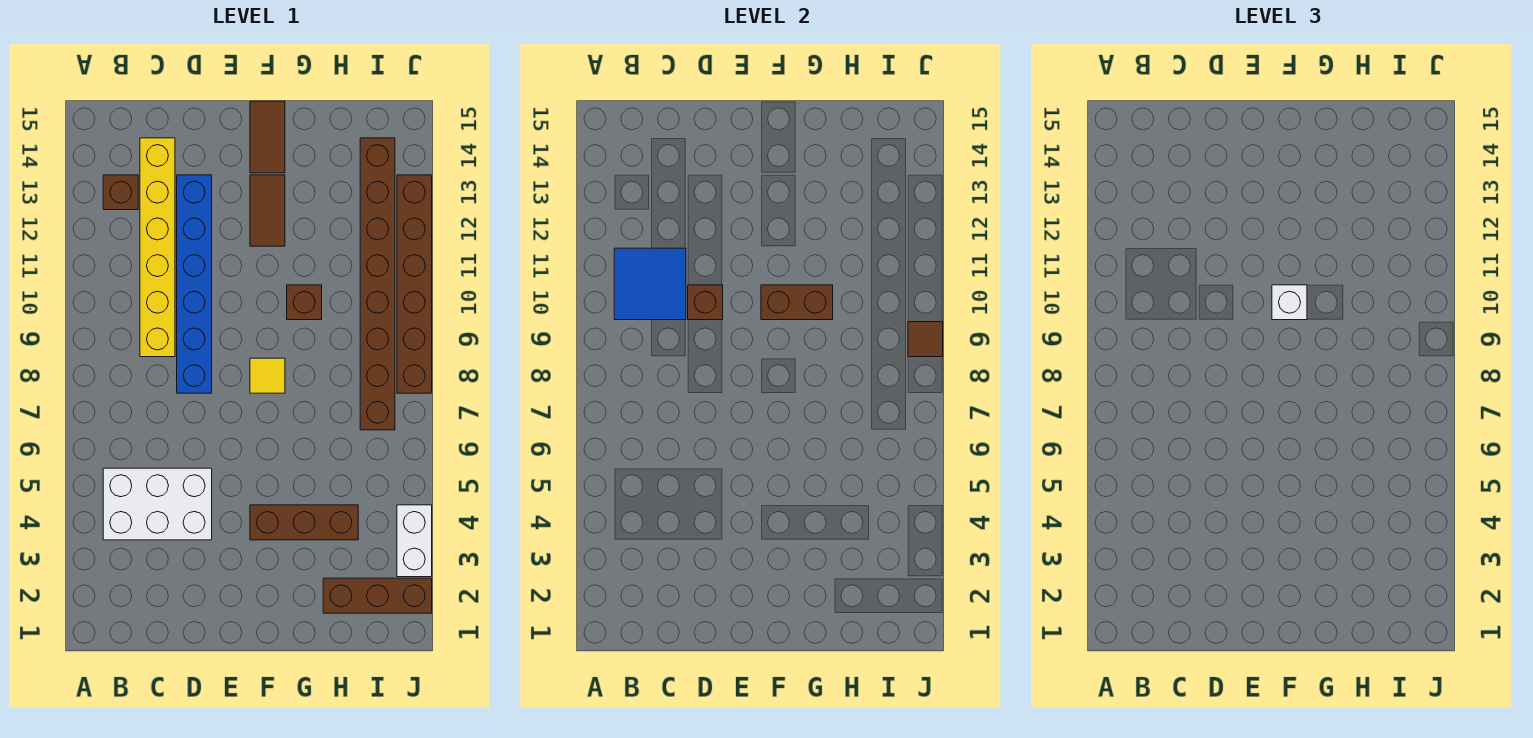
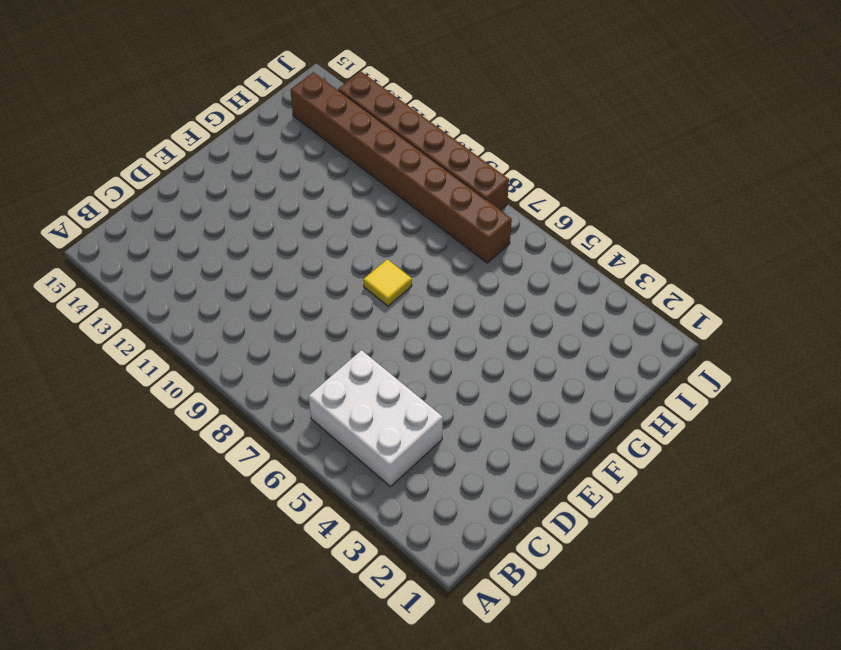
white 2x3 brick [309,350,443,487] -> white 2x3 brick turned to [103,468,212,540]
none -> brown 1x1 brick [103,175,138,210]
none -> yellow 1x6 brick [140,138,175,357]
none -> blue 1x6 brick [177,175,212,393]

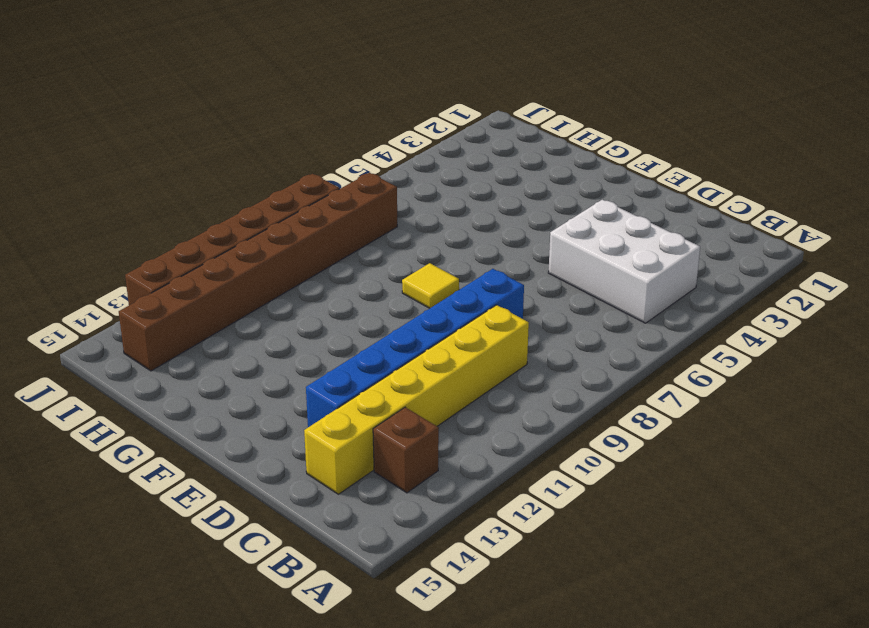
none -> brown 1x3 brick [250,505,358,540]
none -> brown 1x2 tile [250,175,285,246]
none -> brown 1x2 tile [250,101,285,173]

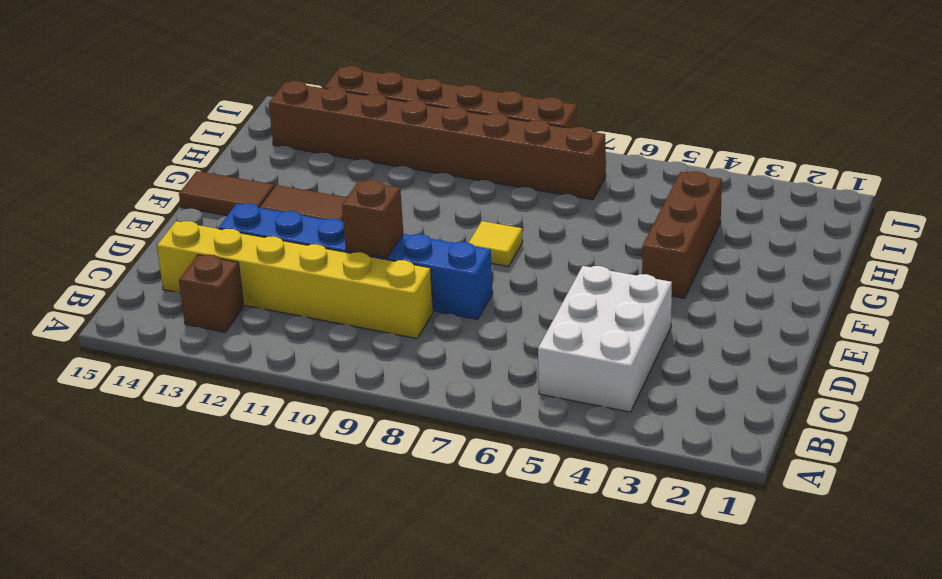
none -> brown 1x1 brick [287,285,322,320]
none -> brown 1x3 brick [323,578,432,613]
none -> white 1x2 brick [397,505,432,577]

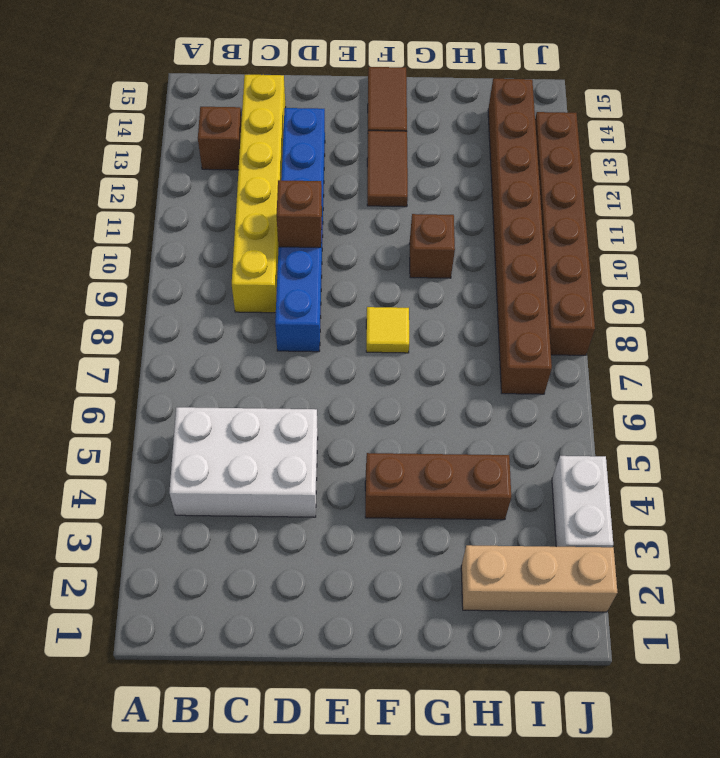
tan 1x3 brick [461,545,618,612] -> brown 1x3 brick [323,578,432,613]
none -> blue 2x2 tile [614,248,686,320]
none -> brown 1x2 brick [761,285,833,320]
none -> brown 1x1 tile [908,322,943,357]

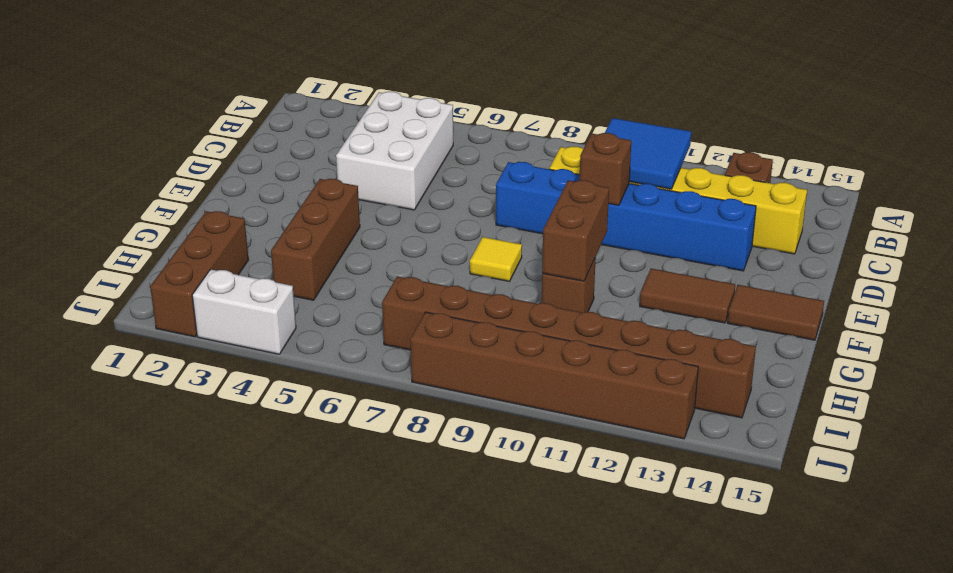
none -> brown 1x1 tile [908,322,943,357]
none -> white 1x1 brick [1272,285,1307,320]

